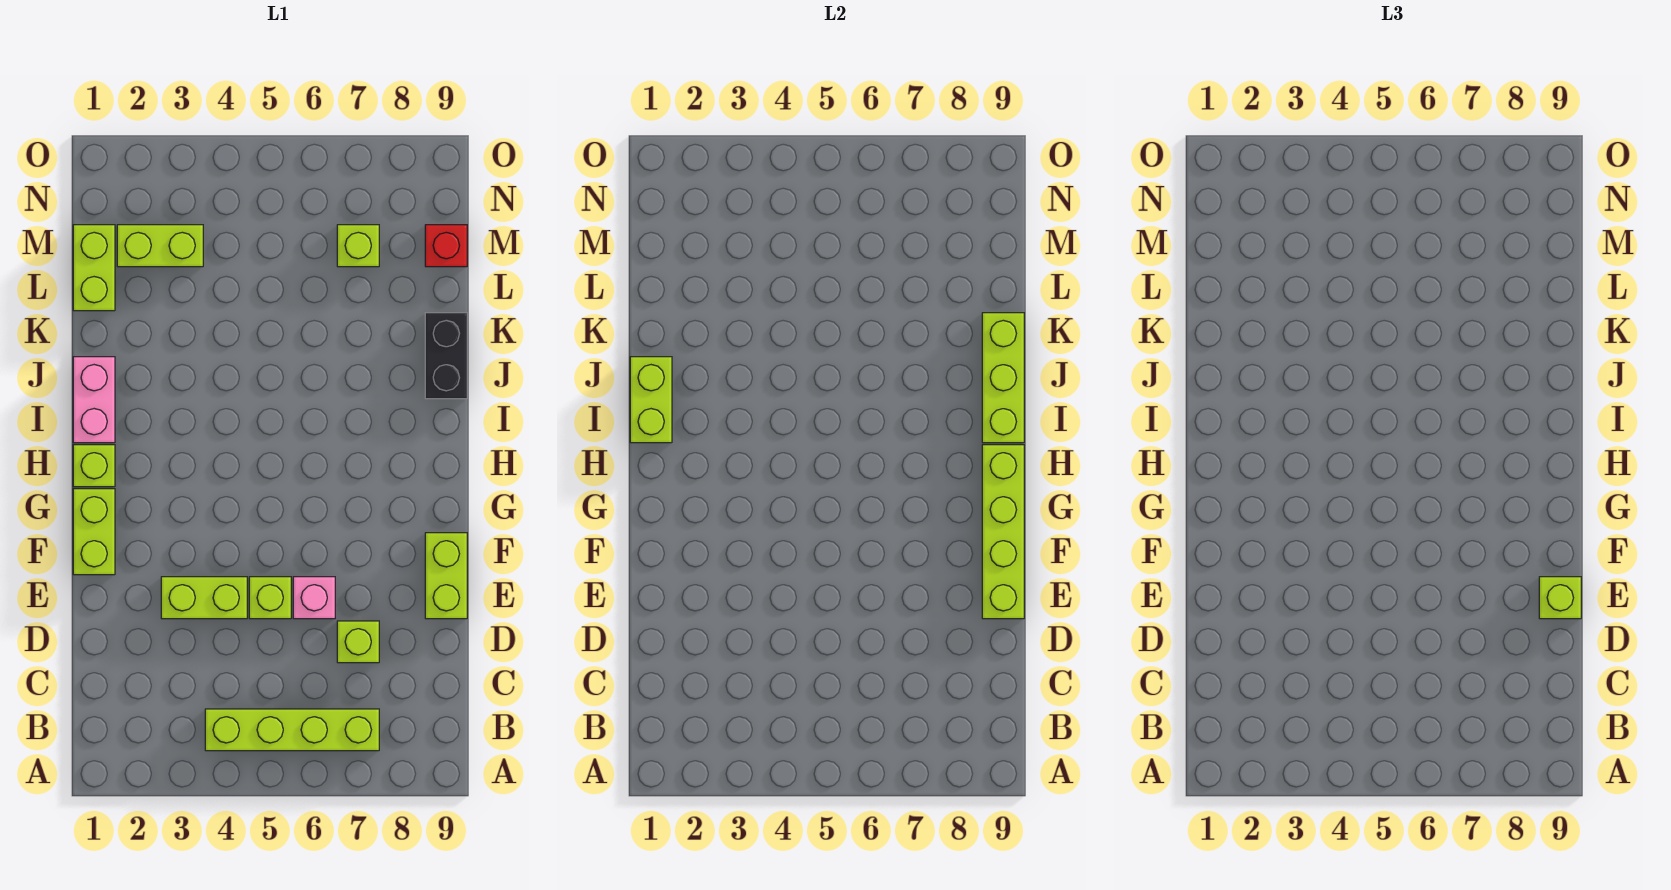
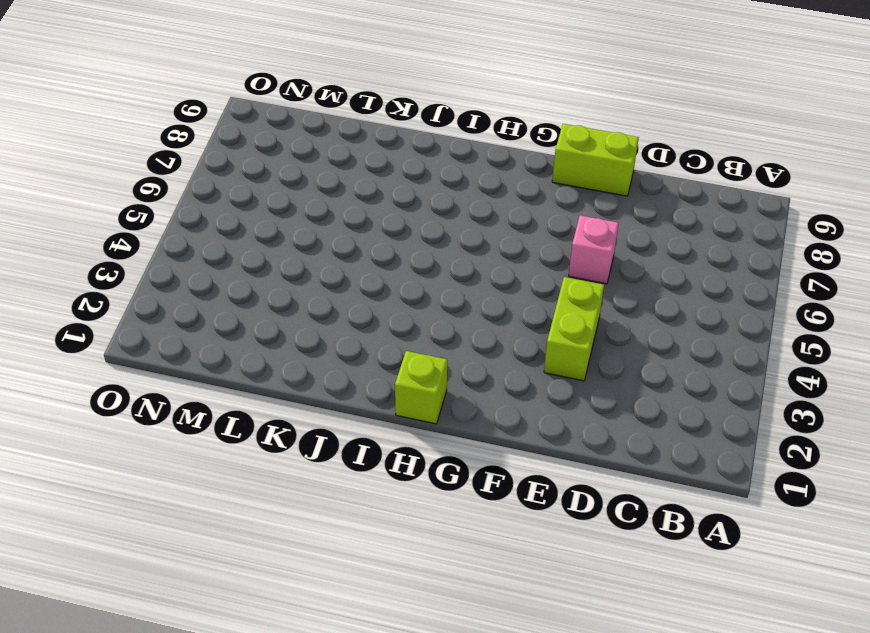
none -> lime 1x4 brick [205,709,379,751]
none -> lime 1x1 brick [337,621,379,663]
none -> lime 1x1 brick [249,577,291,619]

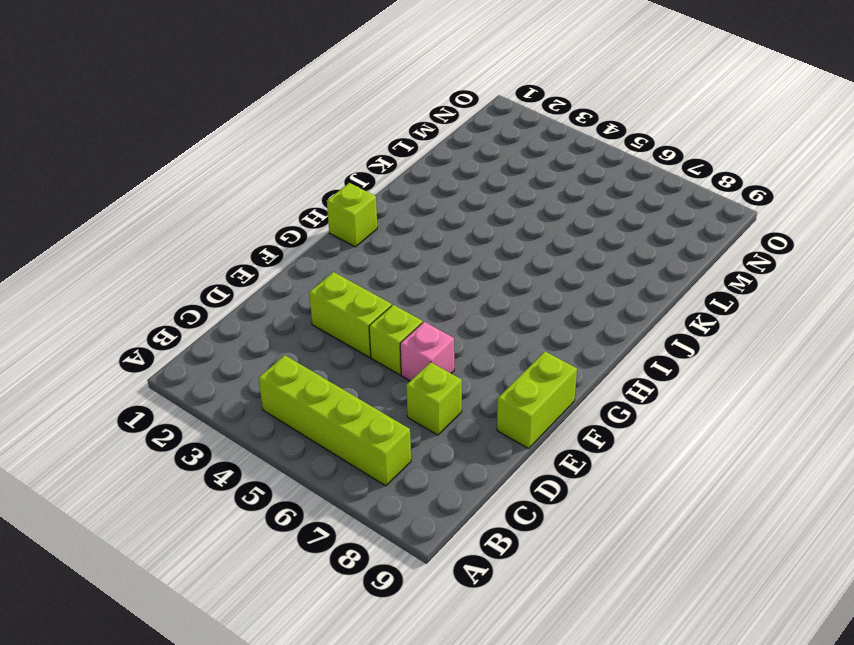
none -> lime 1x2 brick [73,489,115,575]
none -> pink 1x2 brick [73,357,115,443]
none -> black 1x2 brick [425,313,467,399]

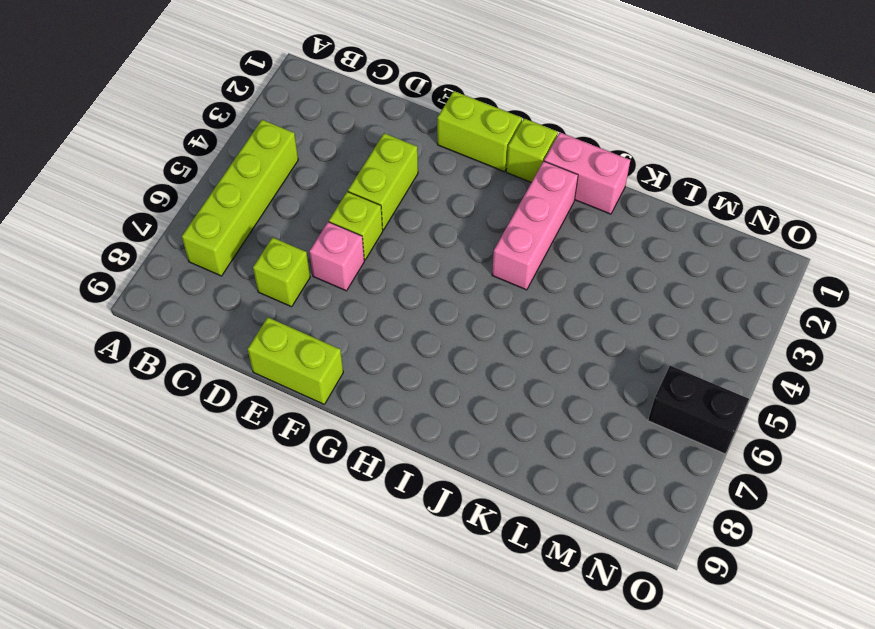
pink 1x3 brick [492,161,578,290] -> none
black 1x2 brick [648,366,749,454] -> black 1x2 brick moved to [425,313,467,399]
none -> lime 1x2 brick [73,225,115,311]
none -> lime 1x2 brick [117,225,203,267]
none -> lime 1x1 brick [337,225,379,267]

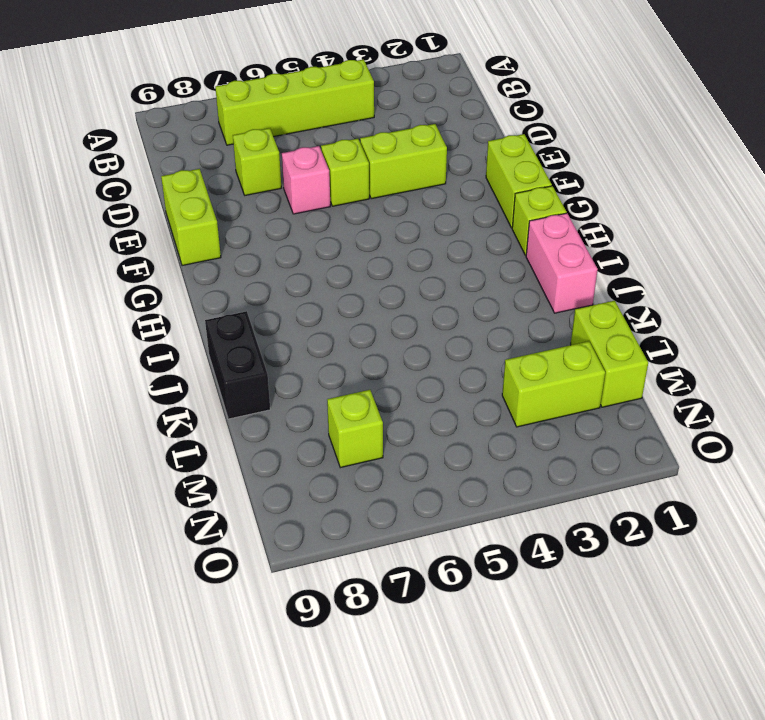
none -> red 1x1 brick [425,225,467,267]
none -> lime 1x4 brick [982,445,1024,619]
none -> lime 1x2 brick [630,357,672,443]

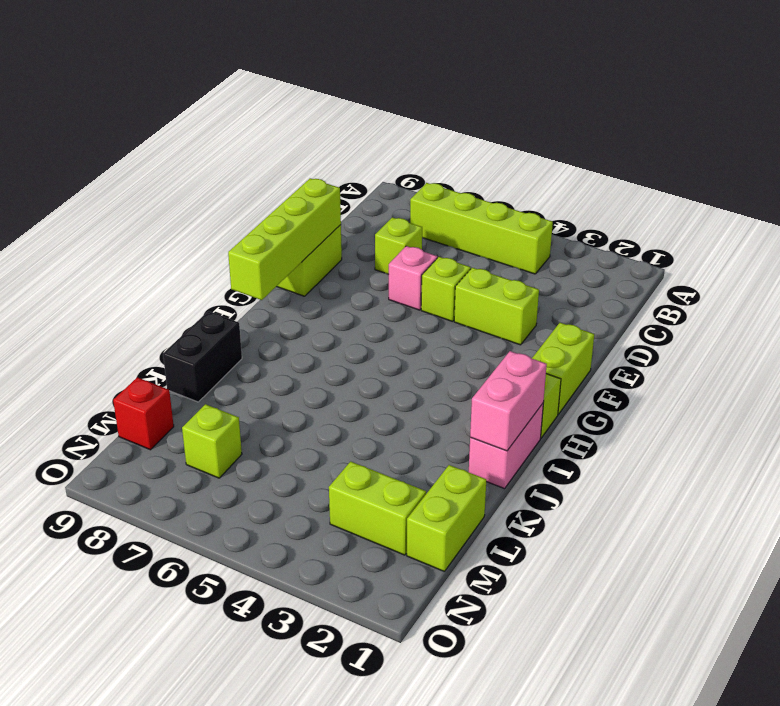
pink 1x2 brick [470,351,547,451] -> lime 1x2 brick [630,357,672,443]
none -> lime 1x3 brick [982,313,1024,443]
none -> lime 1x1 brick [1539,577,1581,619]

